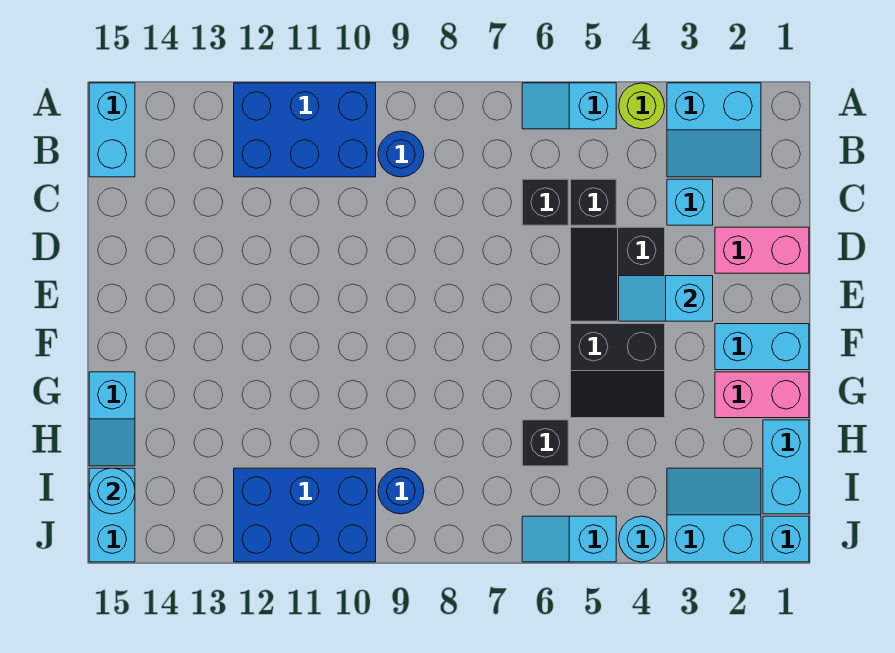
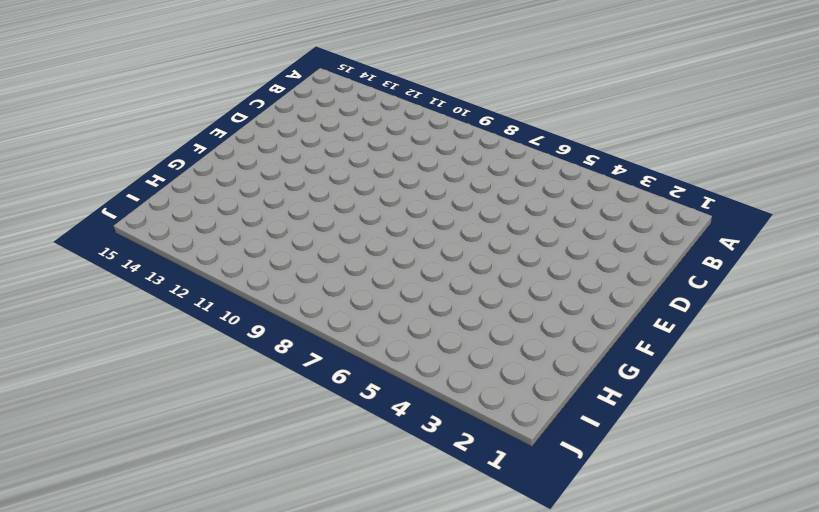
none -> cyan 2x2 slope [667,83,761,177]
none -> lime 1x1 round brick [619,83,664,129]
none -> cyan 1x2 slope [522,83,616,129]

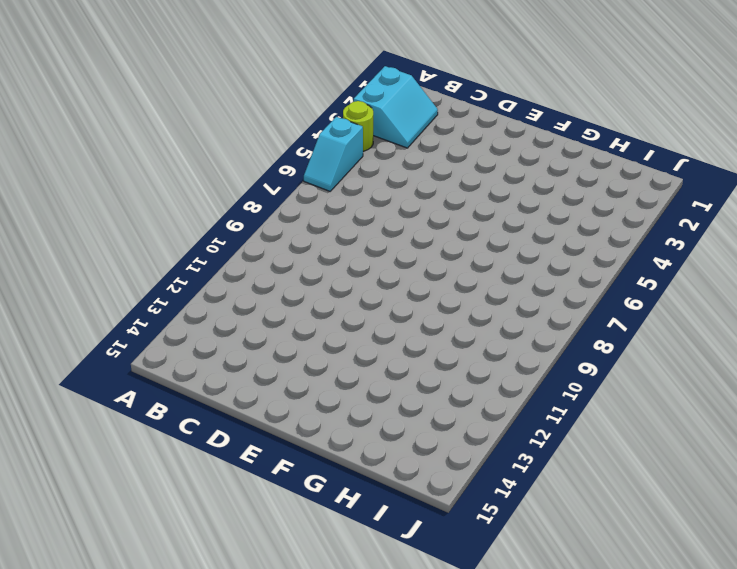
none -> blue 2x3 brick [234,83,376,177]
none -> cyan 1x2 brick [89,83,135,177]
none -> blue 1x1 round brick [378,131,424,177]

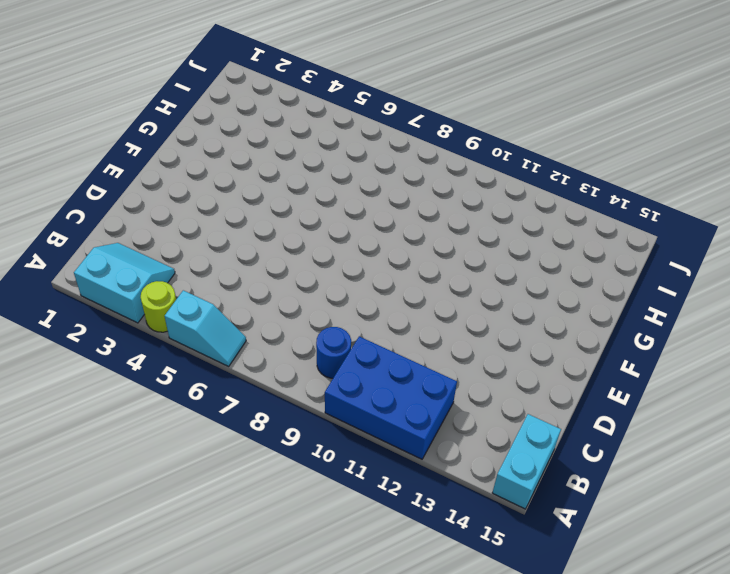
none -> cyan 1x1 brick [667,179,713,225]
none -> black 1x1 brick [571,179,616,225]
none -> black 1x1 brick [522,179,568,225]

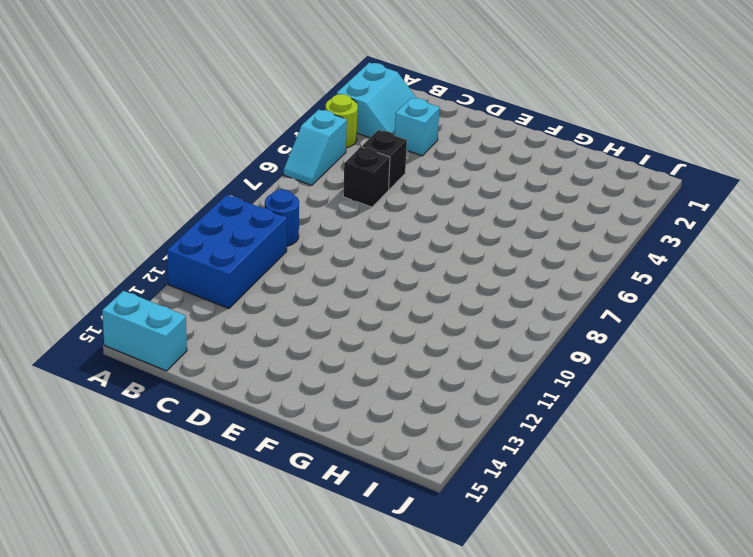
none -> pink 1x2 brick [715,227,809,273]
none -> black 2x2 slope [571,227,665,321]
none -> cyan 1x2 brick [715,324,809,370]

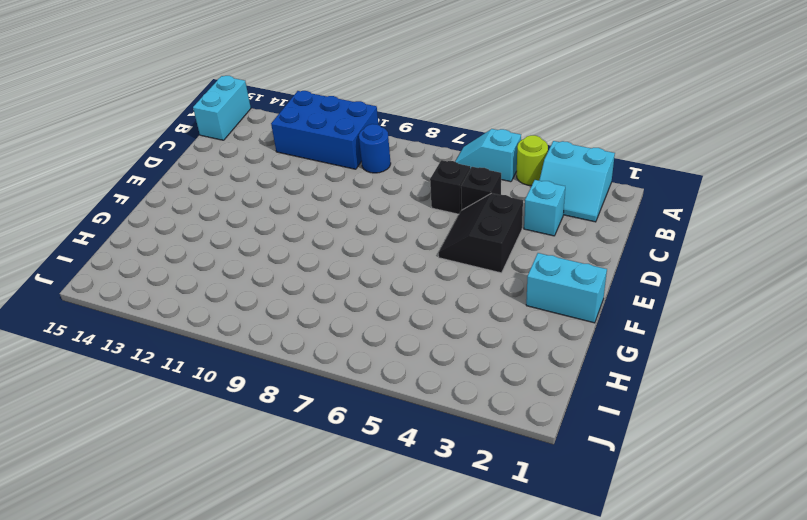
none -> pink 1x2 brick [715,227,809,273]
none -> black 2x2 slope [571,324,665,418]
none -> pink 1x2 brick [715,372,809,418]

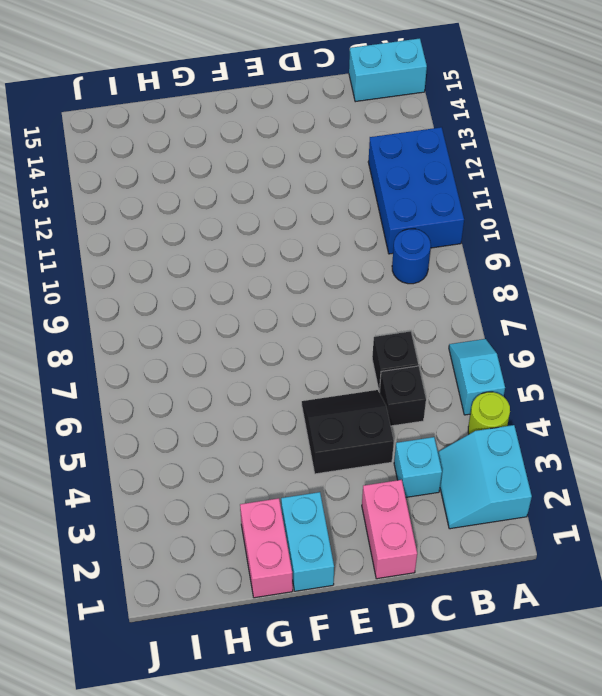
none -> black 2x2 slope [571,324,665,418]
none -> cyan 1x2 slope [89,372,135,466]
none -> cyan 1x2 brick [763,420,809,514]

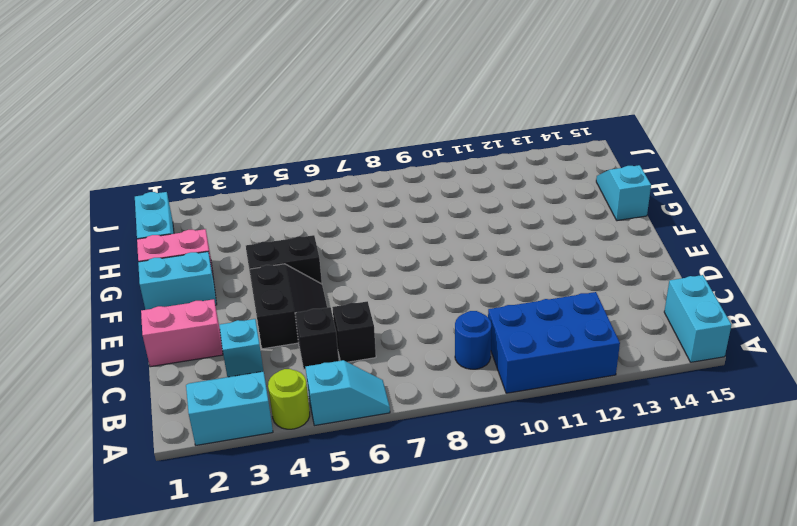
none -> black 1x1 brick [522,420,568,466]
none -> cyan 2x2 slope [667,468,761,562]
none -> blue 1x1 round brick [378,468,424,514]

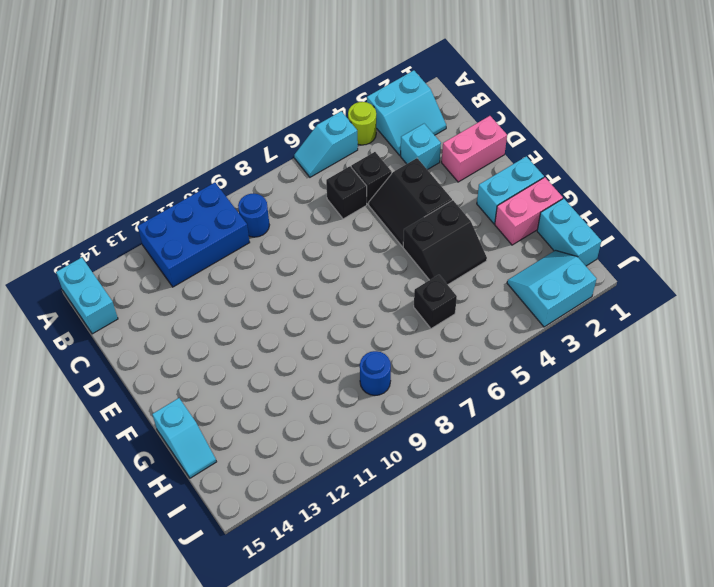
none -> blue 2x3 brick [234,468,376,562]
none -> cyan 1x2 brick [89,468,135,562]
none -> cyan 1x1 brick [763,516,809,562]

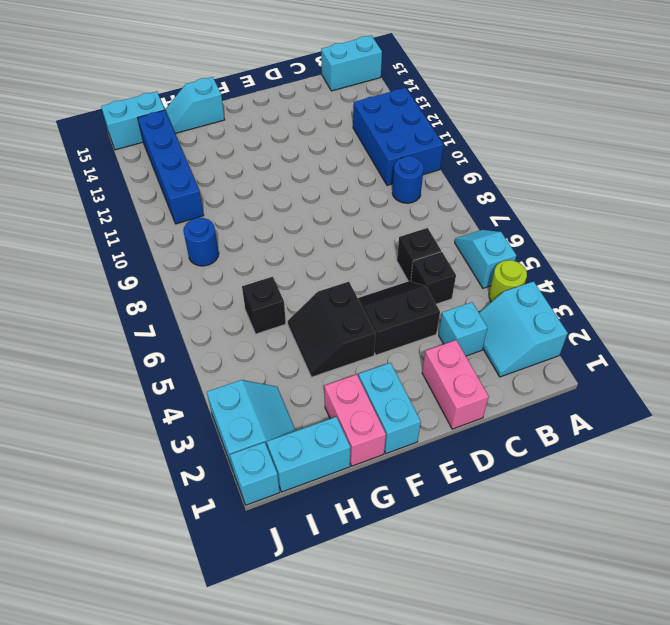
blue 1x4 brick [138,110,204,224] -> blue 2x3 brick [234,468,376,562]
none -> cyan 1x1 round brick [619,516,665,562]
none -> cyan 1x2 slope [522,516,616,562]
none -> cyan 1x2 slope [619,276,713,321]

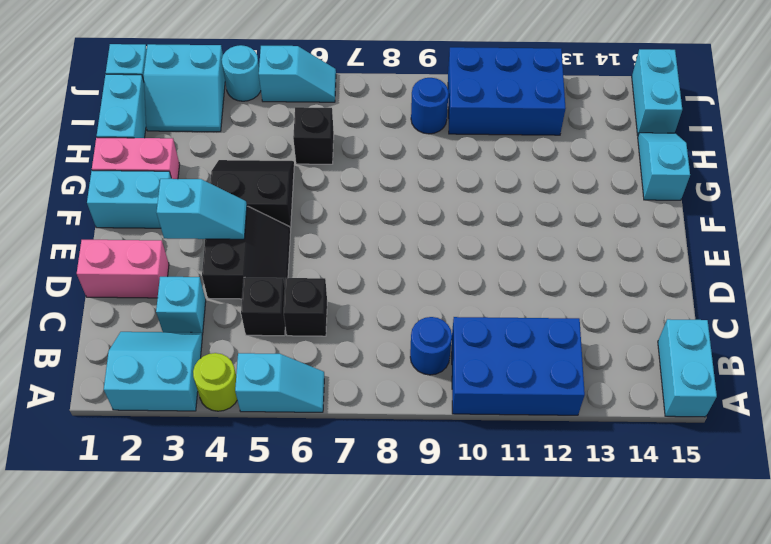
none -> cyan 1x1 round brick [89,468,135,514]

